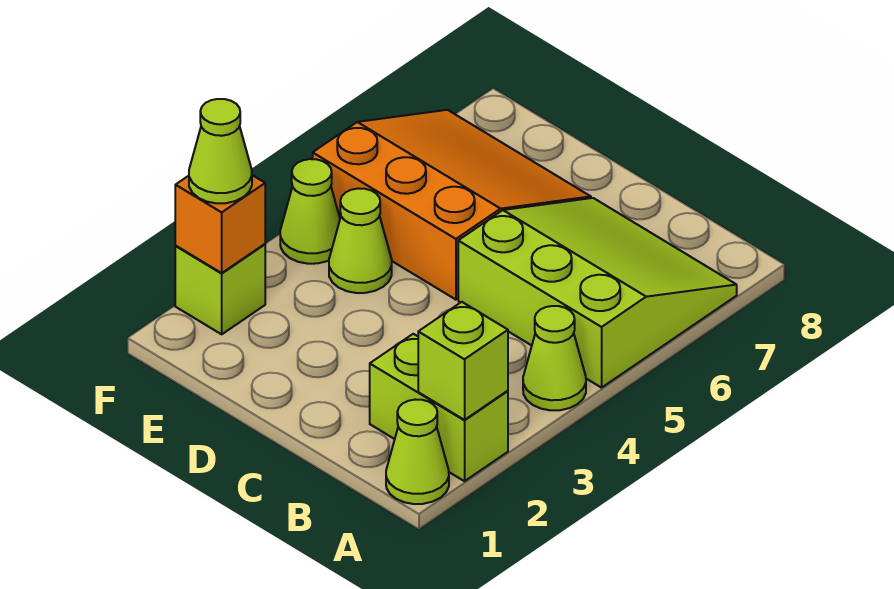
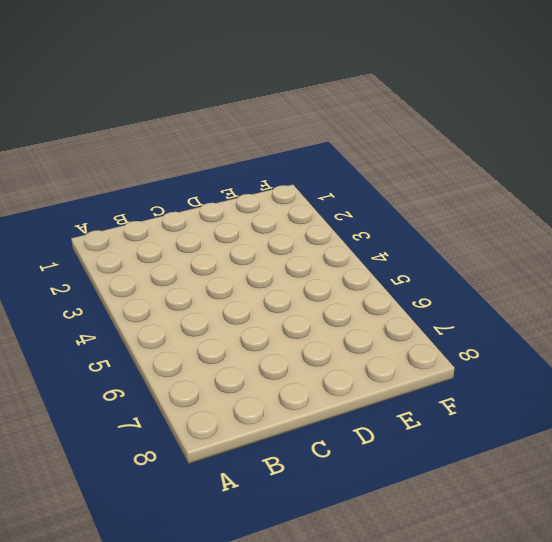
none -> lime 1x1 cone [386,400,449,504]
none -> lime 1x2 brick [370,334,508,481]

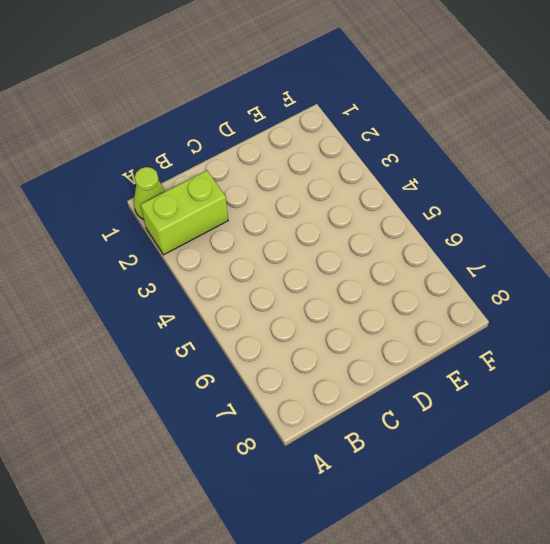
none -> lime 1x1 cone [523,306,586,410]
none -> lime 3x3 slope [458,198,737,388]

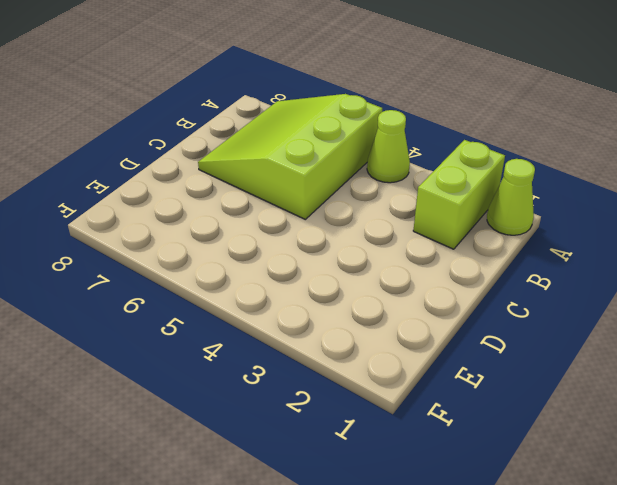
none -> orange 3x3 slope [313,110,591,300]
none -> lime 1x1 cone [329,188,392,293]

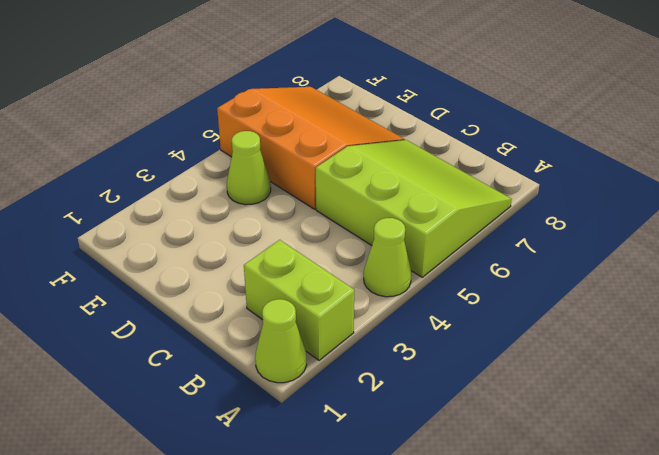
none -> lime 1x1 brick [175,244,265,334]
none -> lime 1x1 cone [280,159,340,264]

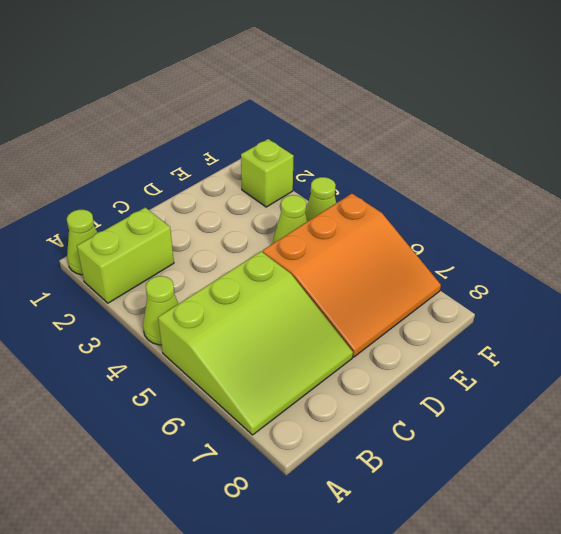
none -> lime 1x1 brick [418,302,508,420]
none -> orange 1x1 brick [175,175,265,273]

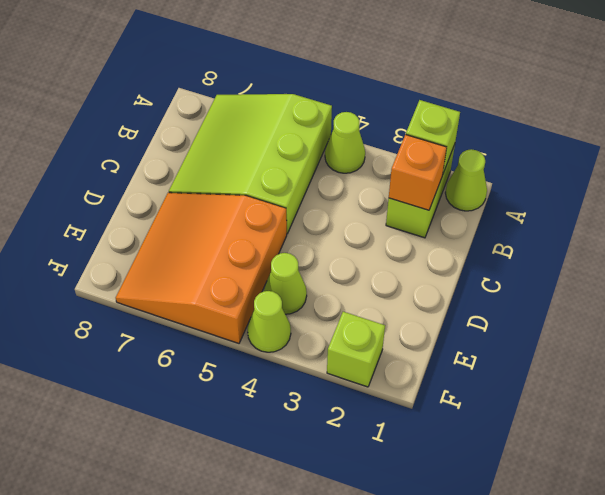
orange 1x1 brick [389,135,447,210] -> orange 1x1 brick moved to [175,175,265,273]
none -> lime 1x1 cone [189,99,252,203]

